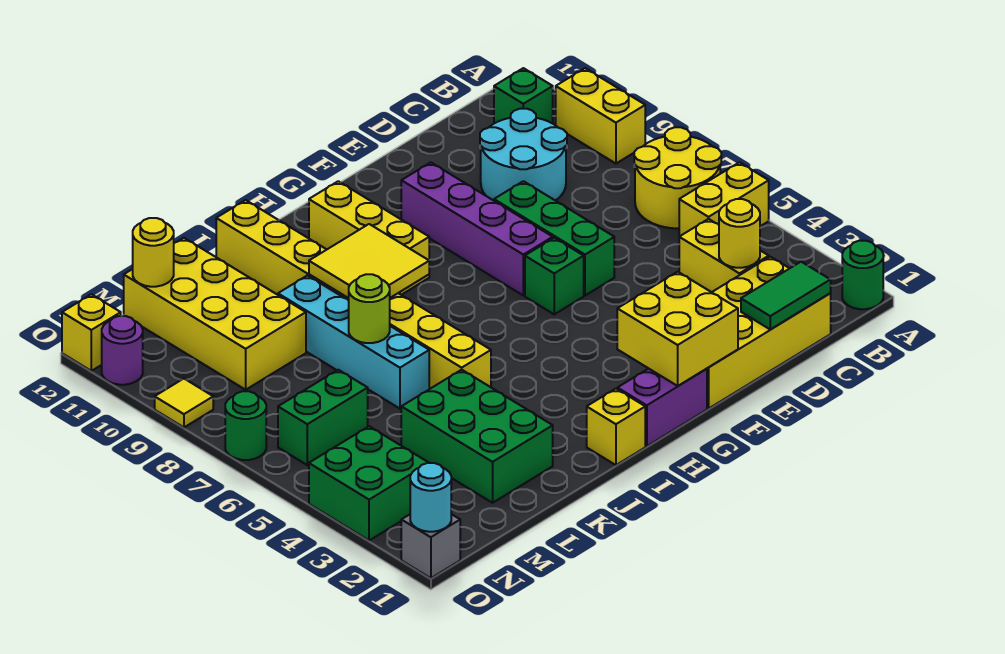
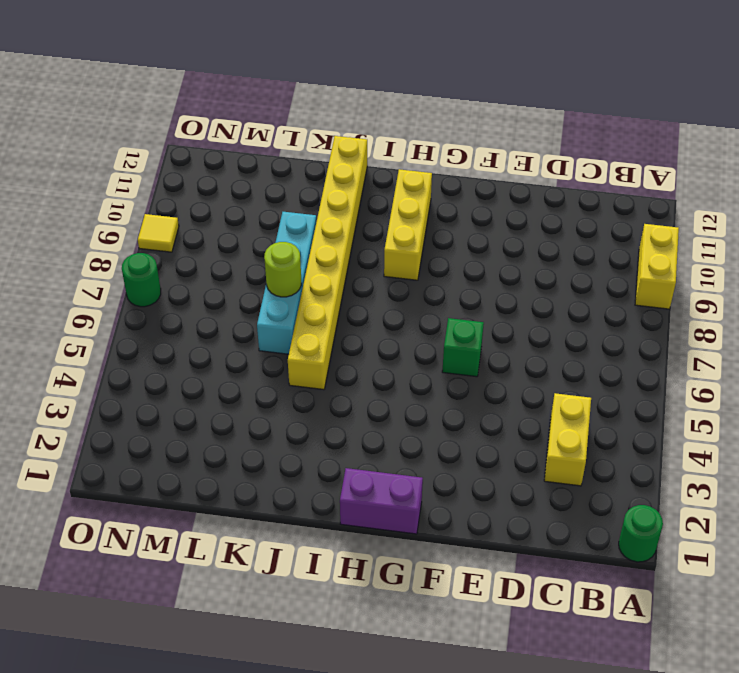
none -> yellow 1x2 brick [679,162,769,237]
none -> yellow 2x2 round brick [634,127,721,228]
none -> green 1x1 brick [494,68,553,123]
none -> yellow 2x4 brick [707,257,831,409]

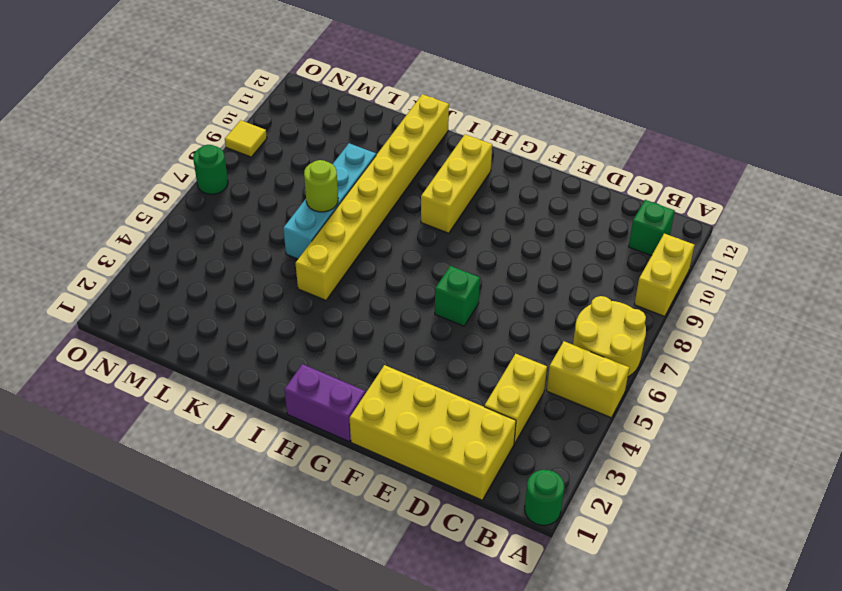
none -> cyan 2x2 round brick [480,109,567,201]
none -> green 1x3 brick [494,181,614,296]
none -> purple 1x4 brick [401,162,553,295]
none -> yellow 1x1 brick [587,389,645,465]

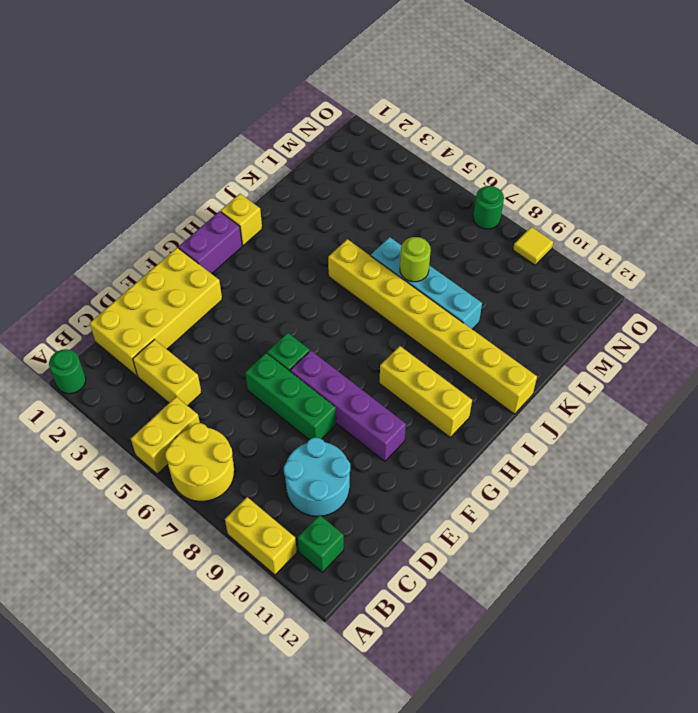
none -> green 2x3 brick [401,370,553,503]
none -> yellow 2x4 brick [124,238,306,390]
none -> green 1x2 brick [278,370,368,465]
none -> green 2x2 brick [309,426,429,541]

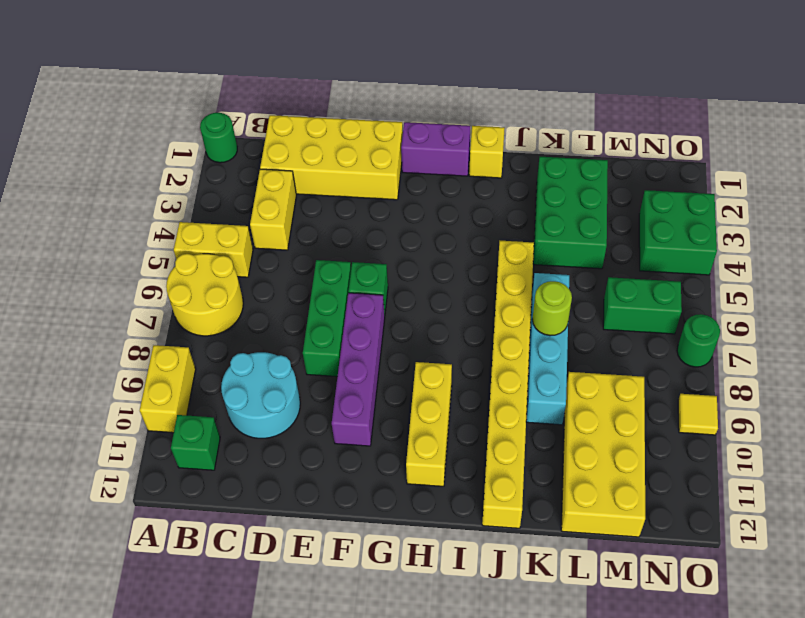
none -> grey 1x1 brick [401,514,460,578]
none -> purple 1x1 round brick [102,316,143,385]
none -> yellow 1x1 brick [62,294,121,371]
none -> green 1x2 tile [741,262,831,330]

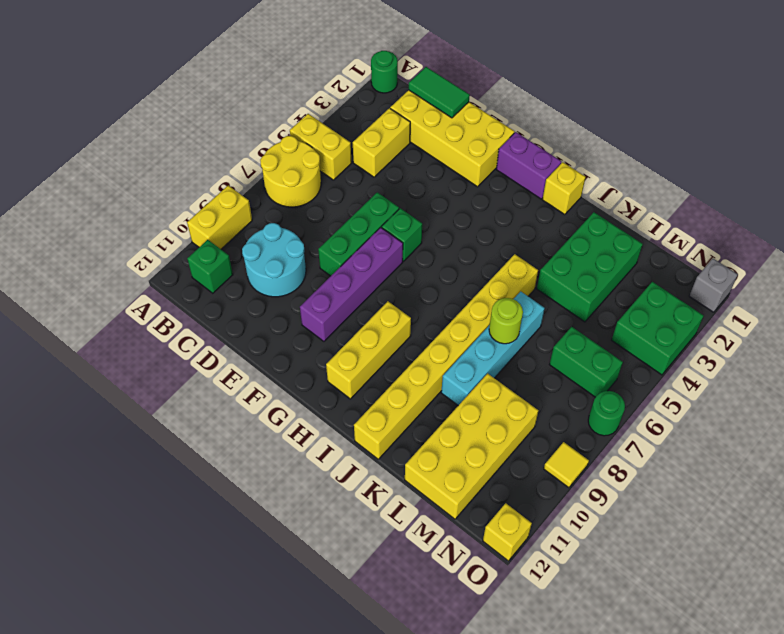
none -> purple 1x1 round brick [102,316,143,385]
none -> yellow 1x1 round brick [719,199,760,268]
none -> yellow 2x2 brick [617,272,738,386]
none -> yellow 2x2 tile [309,224,429,298]

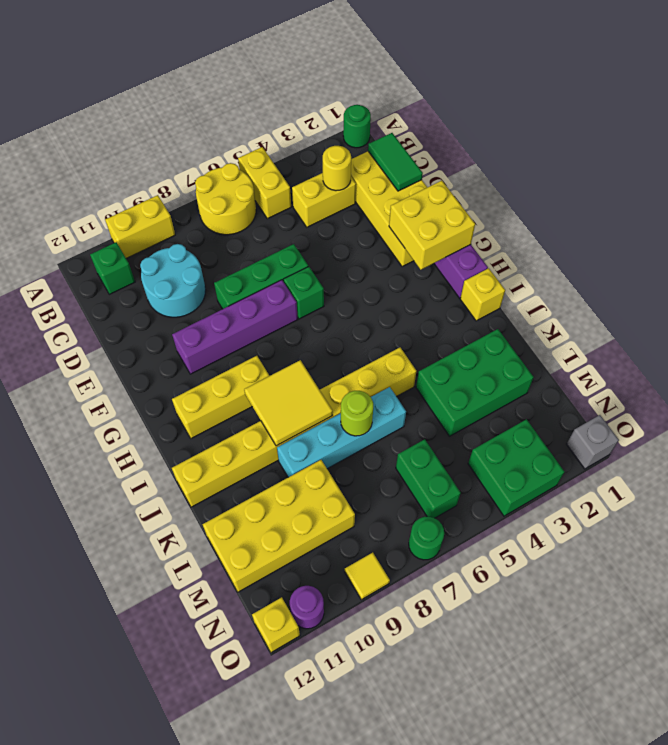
none -> yellow 1x1 round brick [133,218,174,287]
none -> cyan 1x1 round brick [410,463,451,532]

